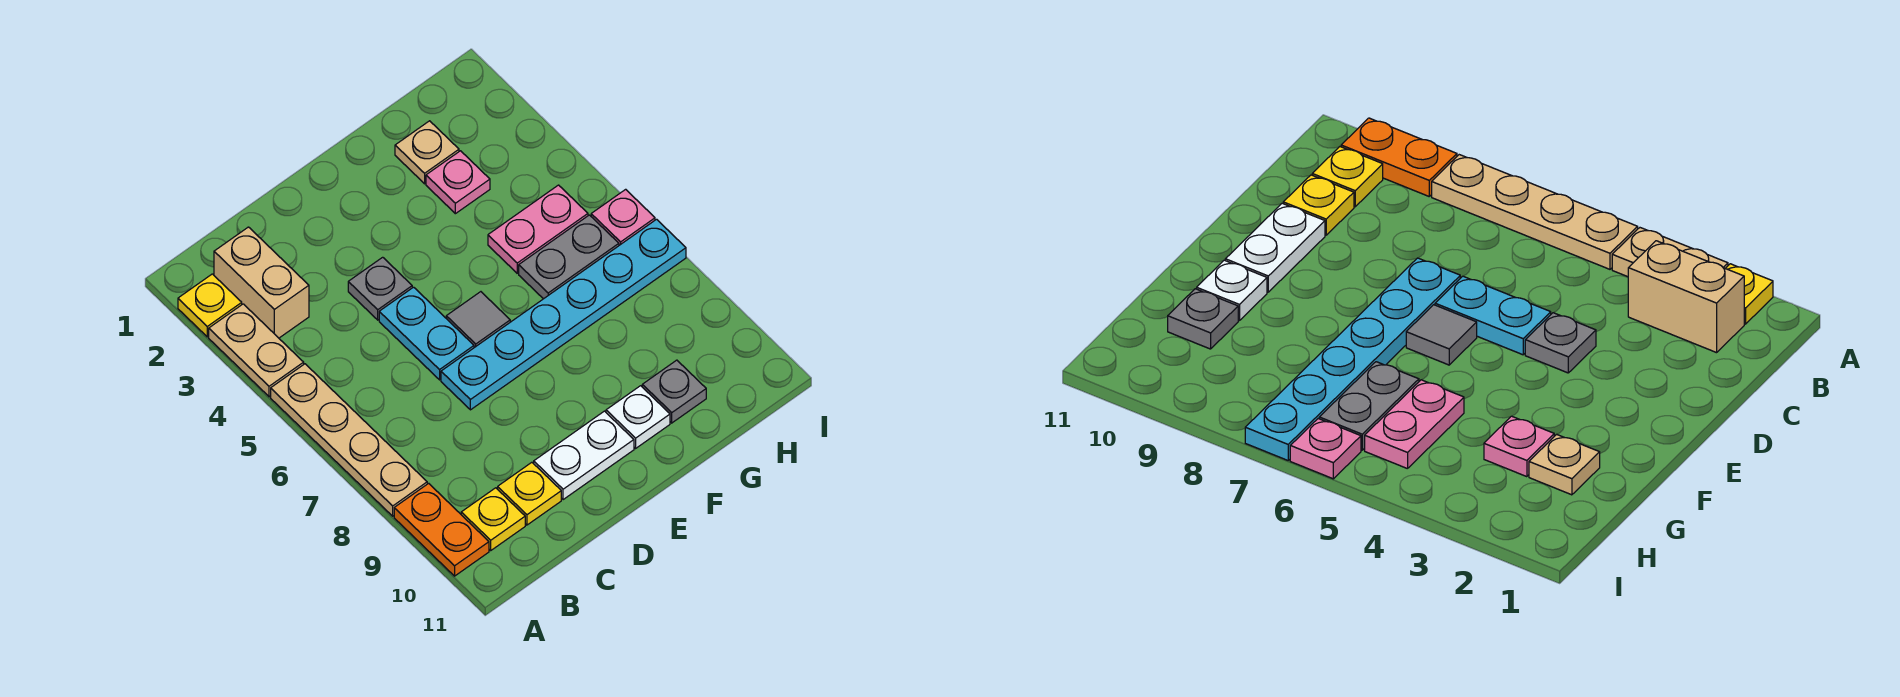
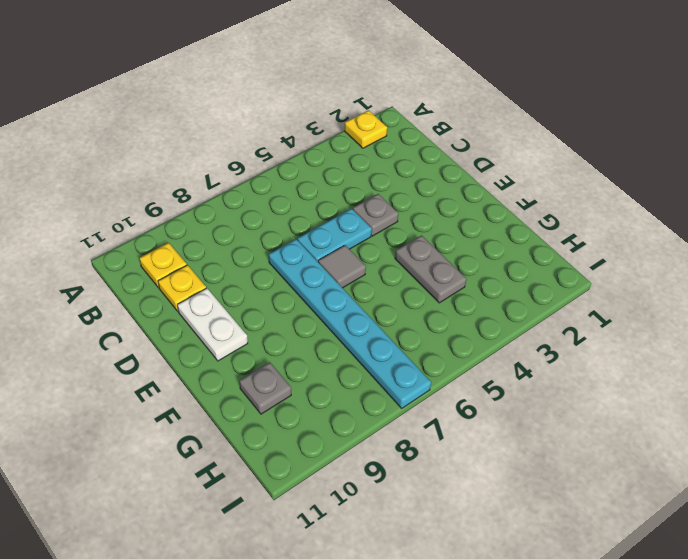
grey 1x2 plate [395,236,467,303] -> grey 1x2 plate moved to [519,215,619,299]
none -> tan 1x2 plate [209,304,304,397]
none -> tan 1x4 plate [271,364,427,516]
none -> orange 1x2 plate [394,483,489,576]

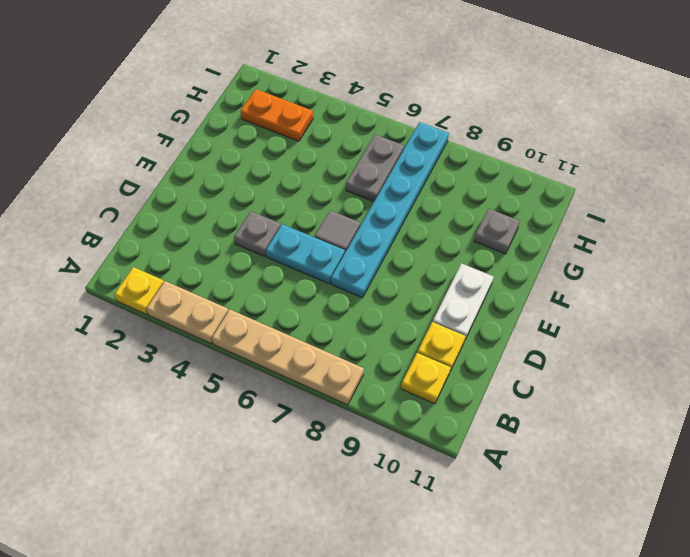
orange 1x2 plate [241,89,313,141] -> orange 1x2 plate moved to [394,483,489,576]
none -> tan 1x2 brick [214,227,309,338]
none -> white 1x1 plate [606,386,670,448]
none -> tan 1x1 plate [395,121,459,184]

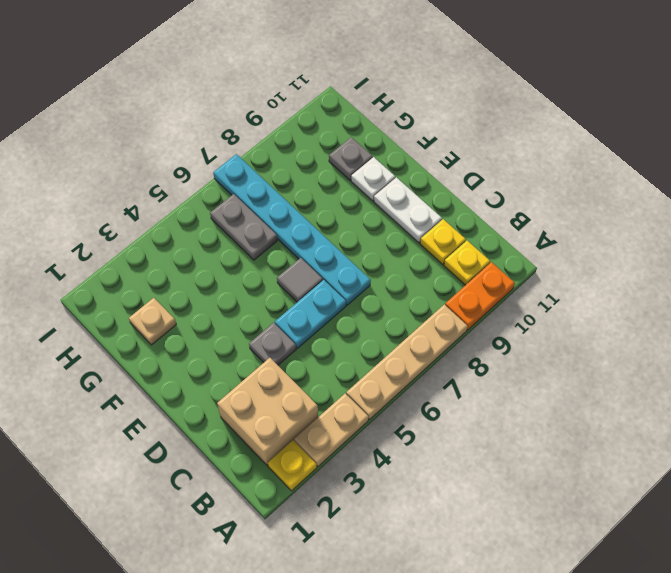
tan 2x2 brick [217,358,318,465] -> tan 1x2 brick [214,227,309,338]
none -> pink 1x1 plate [426,151,490,214]
none -> pink 1x2 plate [488,185,588,273]
none -> pink 1x1 plate [591,189,655,245]

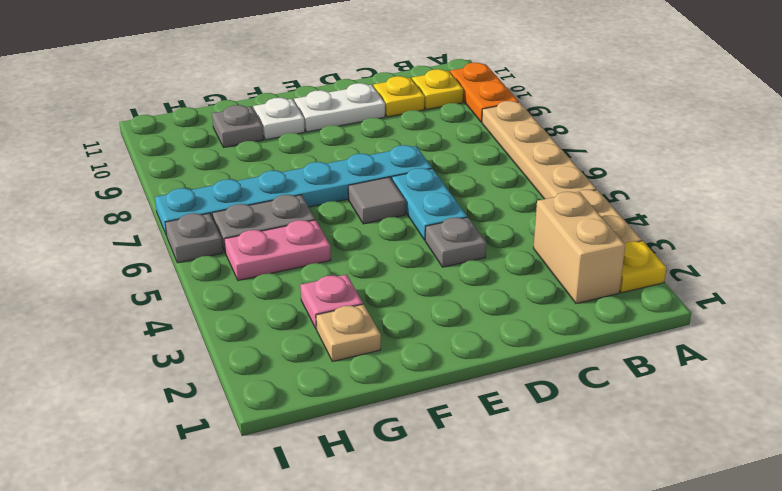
grey 1x1 plate [165,213,223,263] -> pink 1x1 plate [591,189,655,245]

